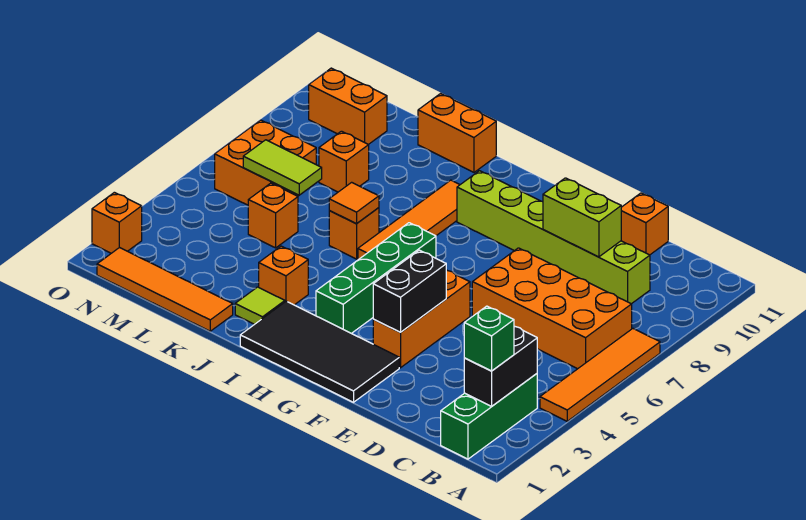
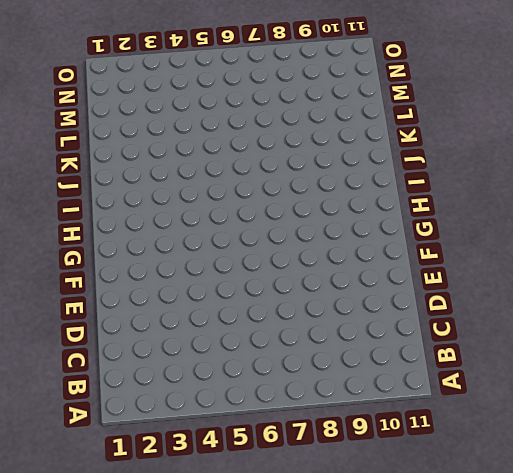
none -> orange 1x4 tile [540,329,660,421]
none -> green 1x3 brick [441,374,537,459]
none -> orange 2x4 brick [472,248,632,369]

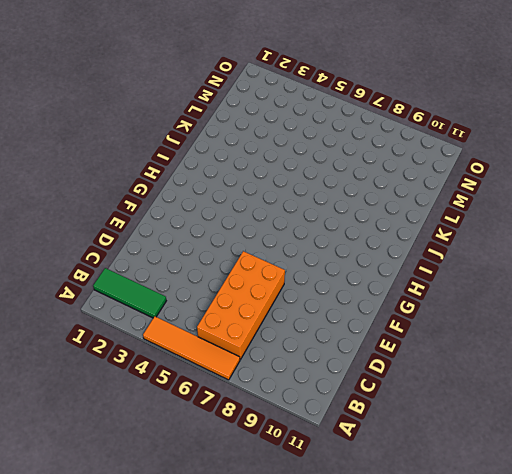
green 1x3 tile [93,268,166,318] -> green 1x3 brick [441,374,537,459]
none -> lime 1x6 brick [457,171,650,304]
none -> orange 1x1 brick [621,193,668,255]
none -> black 2x4 tile [240,301,399,402]

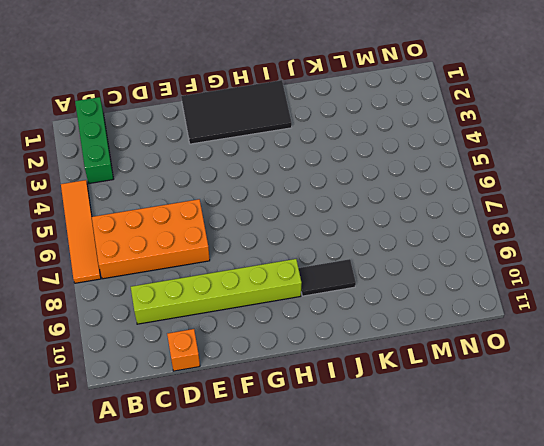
black 1x2 tile [299,259,356,296] -> orange 1x4 tile [358,180,460,260]
none -> orange 1x3 brick [373,270,470,368]
none -> green 1x4 brick [316,223,436,333]
none -> lime 1x1 tile [235,287,285,324]

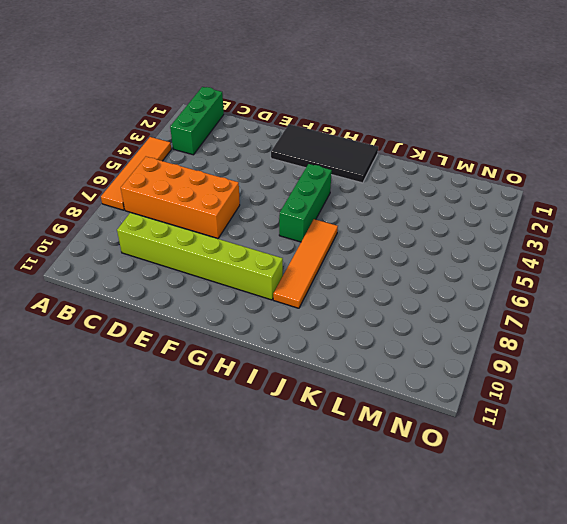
green 1x3 brick [279,164,332,242] -> green 1x4 brick [316,223,436,333]
none -> orange 1x1 brick [621,193,668,255]
none -> orange 1x3 brick [373,270,470,368]
none -> lime 1x1 tile [235,287,285,324]

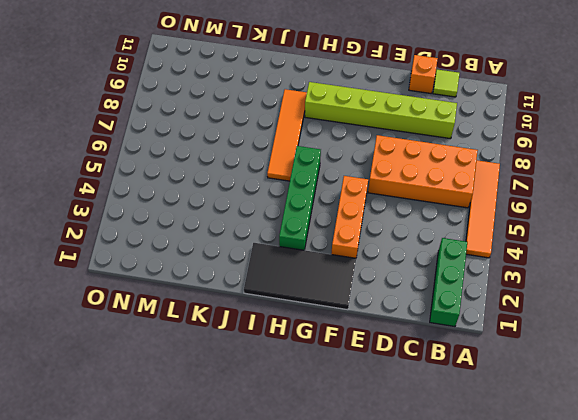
lime 1x1 tile [433,70,460,97] -> lime 1x1 tile moved to [235,287,285,324]
none -> orange 1x1 brick [259,246,308,305]
none -> orange 1x1 brick [329,208,379,259]
none -> orange 1x2 brick [418,94,496,172]

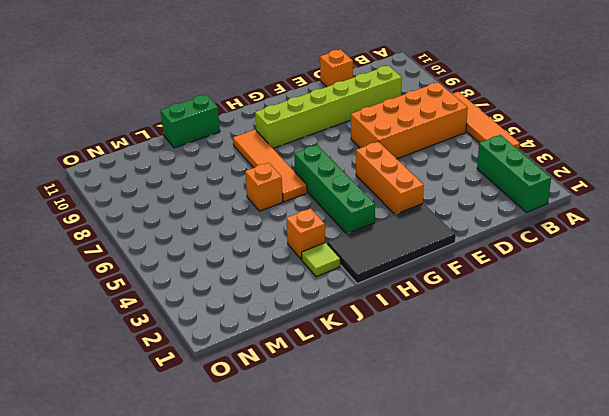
green 1x2 brick [161,95,220,148] -> orange 1x2 brick [418,94,496,172]
none -> orange 1x4 tile [97,247,233,331]
none -> orange 1x1 brick [248,183,298,248]
none -> orange 1x1 brick [319,131,369,192]

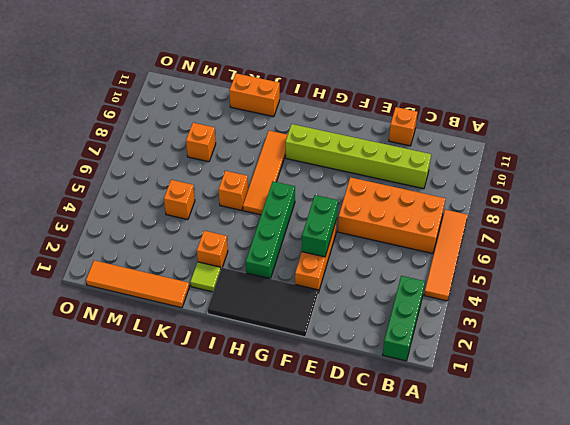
green 1x2 brick [302,195,338,257] -> black 1x2 brick [373,250,446,332]
none -> orange 2x2 brick [215,120,316,205]
none -> orange 1x2 brick [309,68,387,145]
none -> orange 1x1 brick [92,192,142,253]

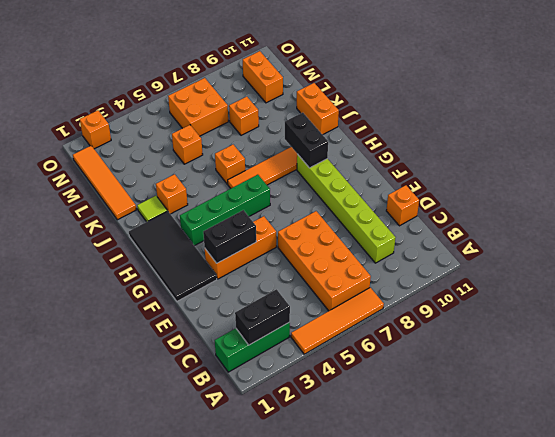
black 1x2 brick [285,113,328,168] -> none
none -> lime 1x2 brick [543,178,621,257]
none -> orange 1x1 tile [329,182,379,224]
none -> lime 1x2 tile [243,140,322,195]

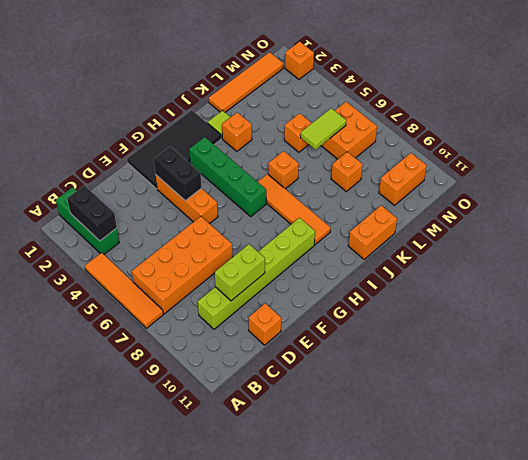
none -> orange 1x1 tile [329,182,379,224]
none -> green 1x1 brick [464,306,514,371]

